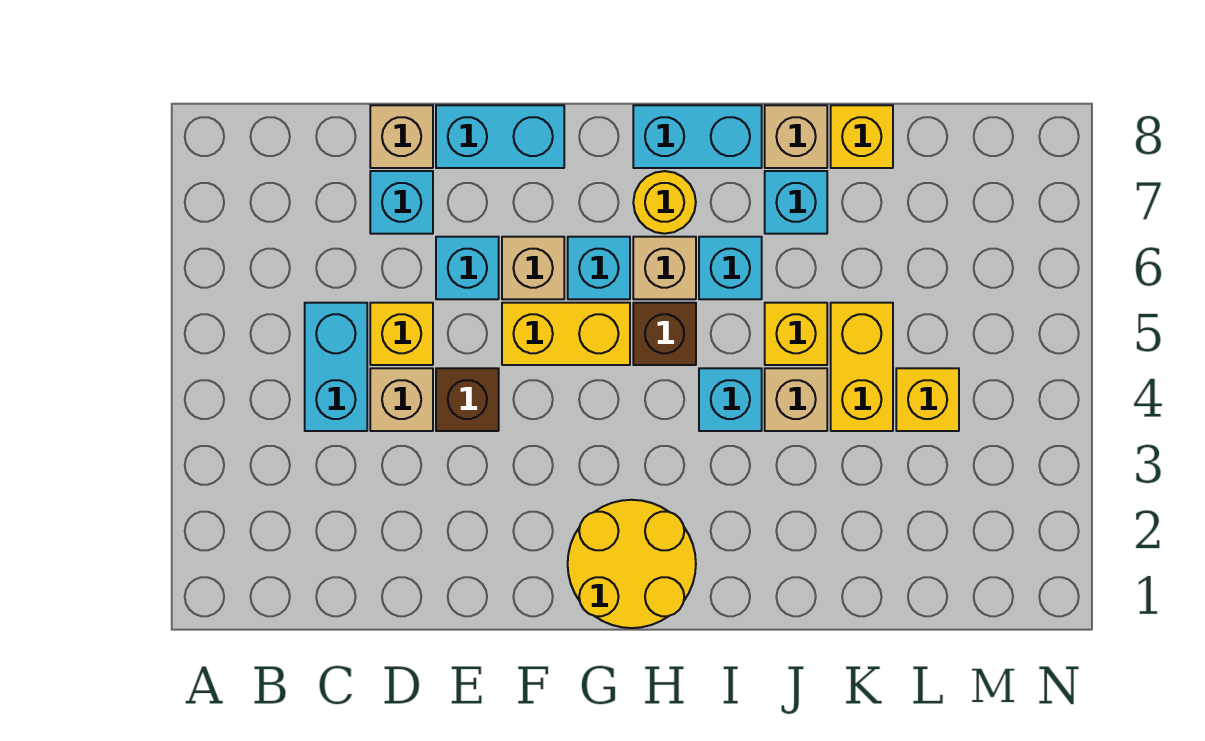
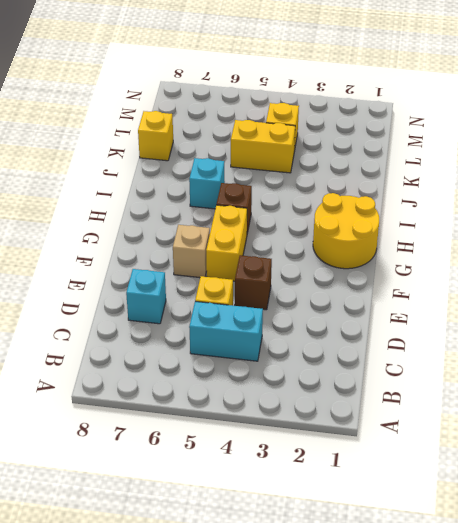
none -> tan 1x1 brick [370,368,433,431]
none -> tan 1x1 brick [370,105,433,168]
none -> cyan 1x1 brick [436,237,499,299]

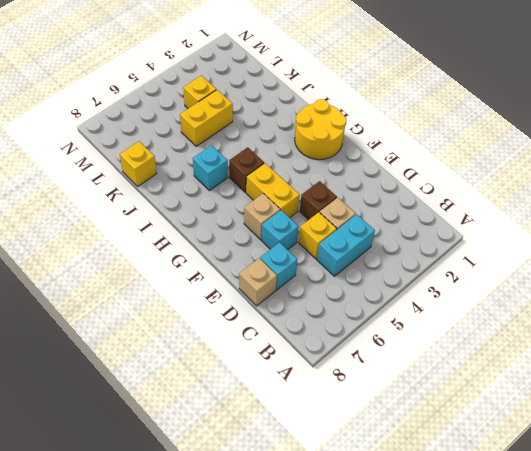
none -> cyan 1x2 brick [436,105,564,168]
none -> cyan 1x1 brick [568,237,630,299]
none -> tan 1x1 brick [633,237,696,299]

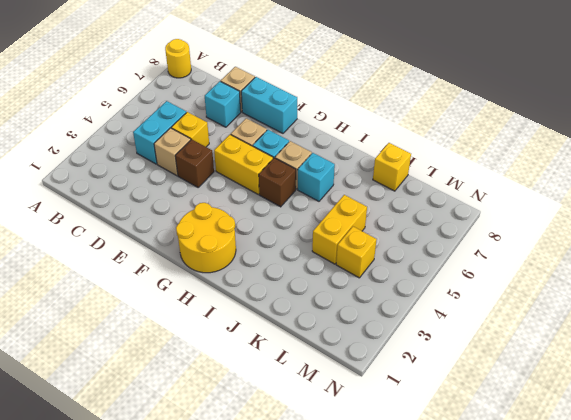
yellow 1x1 round brick [165,39,191,78] -> yellow 1x1 round brick moved to [633,171,696,234]
none -> cyan 1x1 brick [436,237,499,299]
none -> cyan 1x2 brick [633,105,762,168]
none -> cyan 1x1 brick [699,368,762,431]

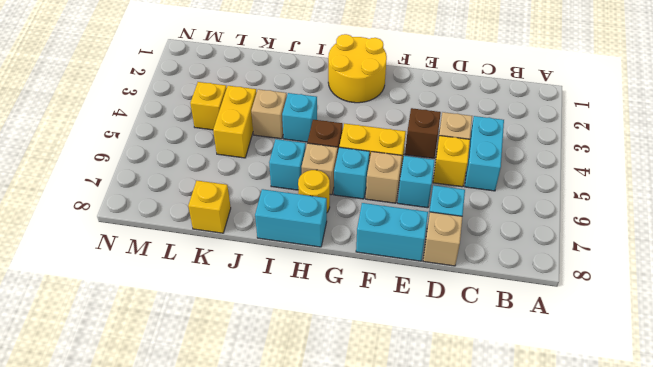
none -> yellow 1x1 brick [765,303,827,365]
none -> cyan 1x1 brick [765,171,827,234]
none -> tan 1x1 brick [765,105,827,168]

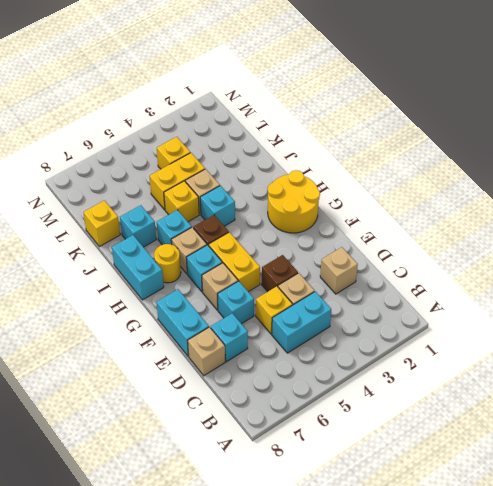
tan 1x1 brick [320,247,358,294] -> tan 1x1 brick moved to [765,105,827,168]

